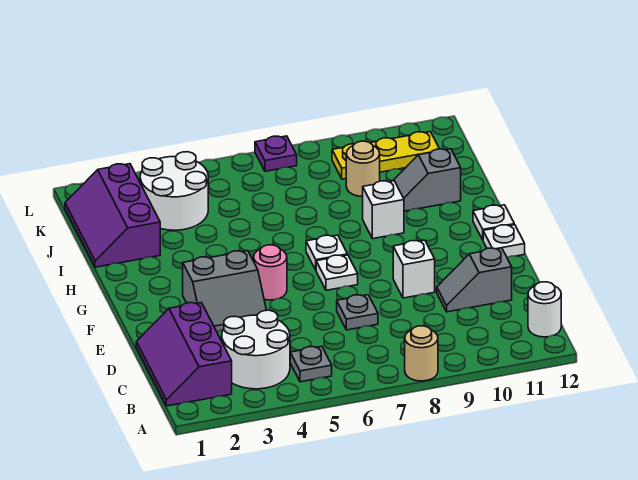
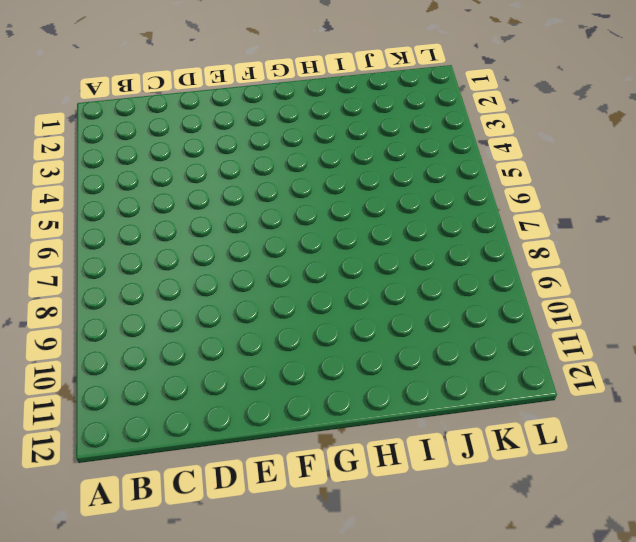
none -> tan 1x1 round brick [405,326,438,381]
none -> purple 2x3 slope [136,303,232,406]
none -> white 2x2 round brick [222,310,290,389]

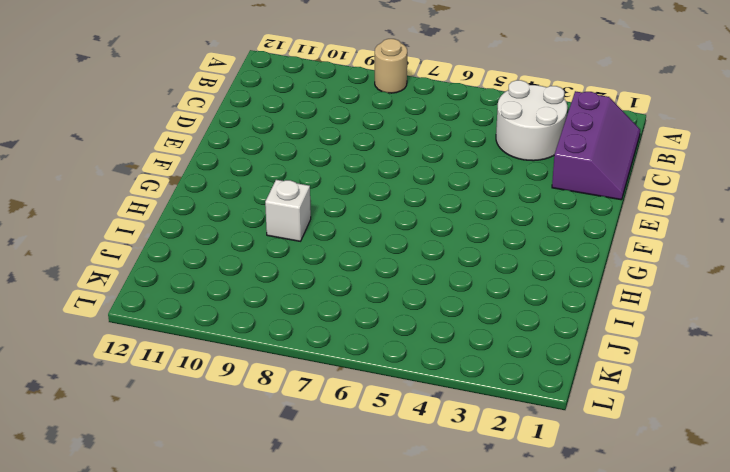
none -> grey 1x1 plate [290,346,332,382]
none -> white 1x1 round brick [528,282,561,337]
none -> grey 1x1 plate [337,295,378,330]

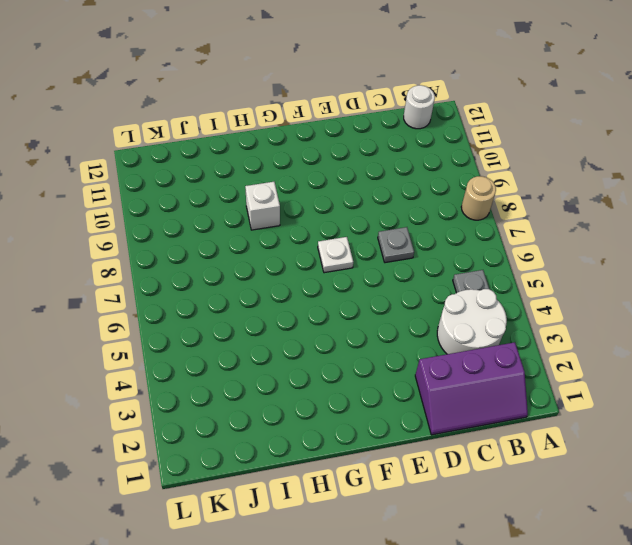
none -> grey 1x2 slope [437,248,512,312]
none -> grey 2x2 slope [183,251,266,332]
none -> white 1x1 brick [393,240,435,298]

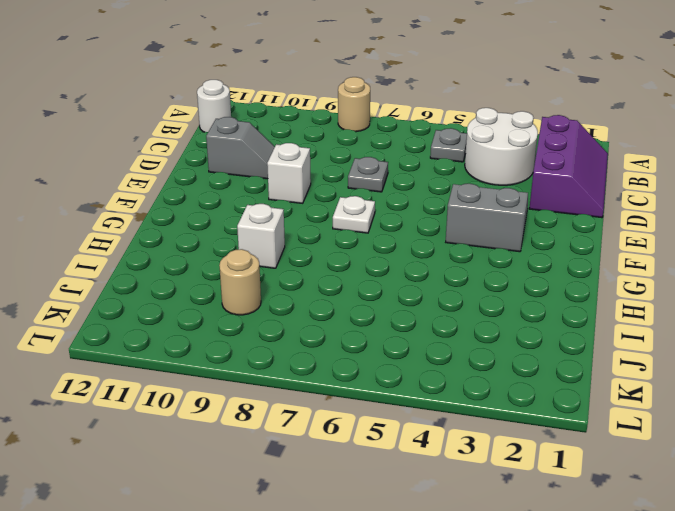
none -> pink 1x1 round brick [254,245,287,300]
none -> white 1x1 plate [483,225,525,257]
none -> white 1x1 plate [306,235,348,270]

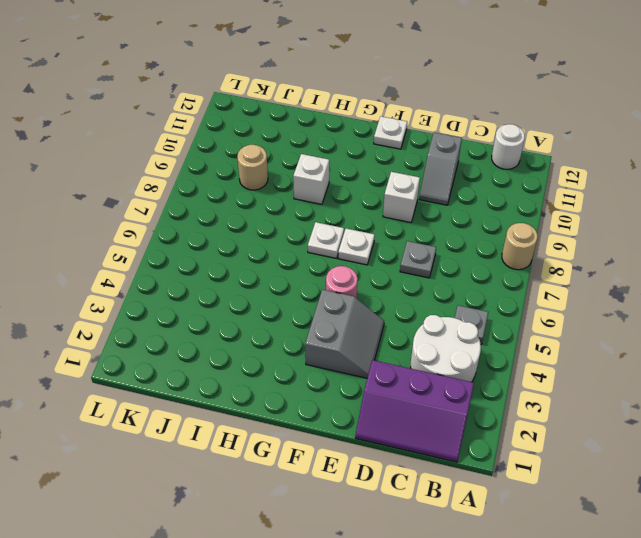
none -> white 1x1 plate [473,205,514,240]
none -> purple 2x3 slope [65,164,160,267]
none -> grey 1x2 slope [393,149,461,211]

